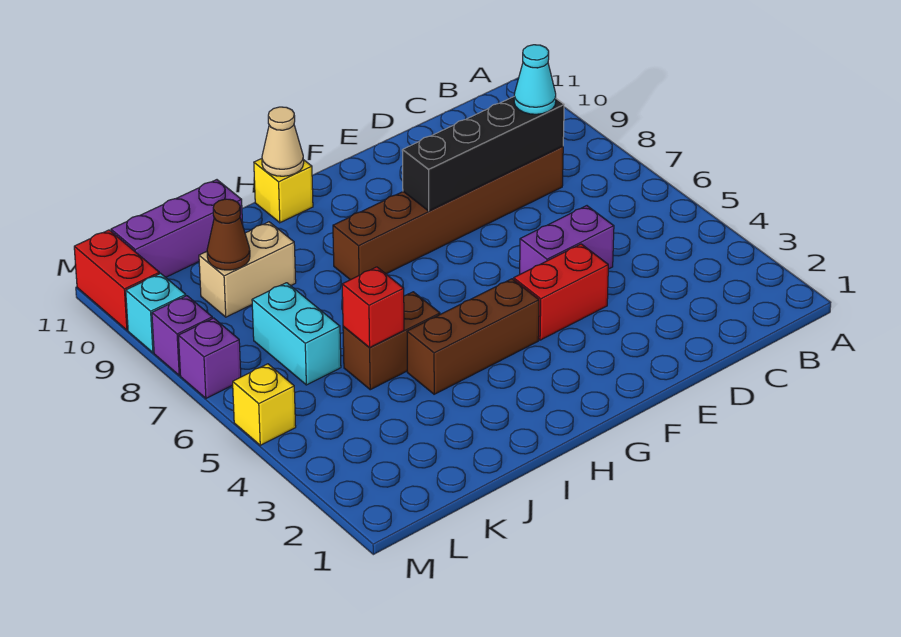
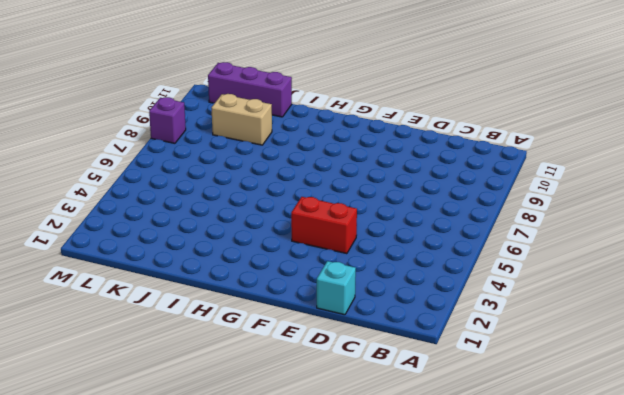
cyan 1x1 brick [317,261,356,315] -> cyan 1x1 brick moved to [126,273,186,353]
none -> brown 1x6 brick [333,146,563,280]
none -> purple 1x2 brick [520,206,614,274]
none -> brown 1x3 brick [407,279,539,394]

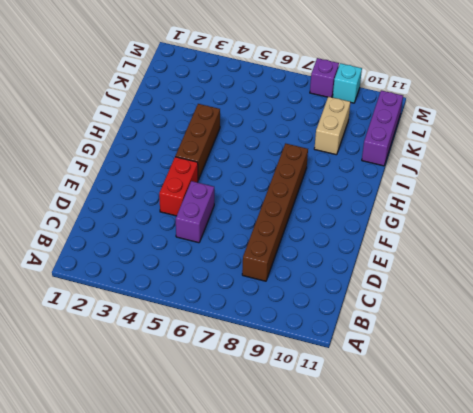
none -> yellow 1x1 brick [254,159,313,223]
none -> brown 1x2 brick [343,292,440,390]
none -> cyan 1x2 brick [252,283,341,385]

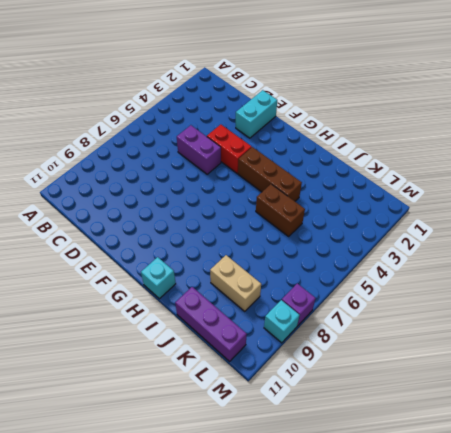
cyan 1x2 brick [236,90,277,138] -> cyan 1x2 brick moved to [252,283,341,385]
cyan 1x1 brick [141,257,176,299] -> yellow 1x1 brick [254,159,313,223]
none -> brown 1x6 brick [333,146,563,280]
none -> yellow 1x1 brick [233,364,296,445]
none -> purple 1x1 brick [178,318,241,398]

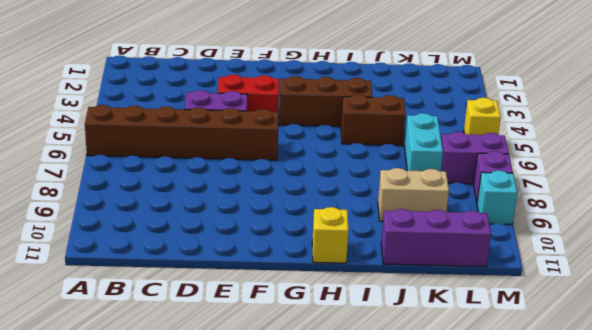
brown 1x6 brick [85,105,279,160] -> brown 1x6 brick moved to [333,146,563,280]
purple 1x2 brick [441,132,509,184] -> purple 1x1 brick [178,318,241,398]
none -> red 1x2 brick [74,230,160,330]
none -> black 1x4 brick [402,97,564,211]
none -> tan 1x1 cone [262,107,304,176]

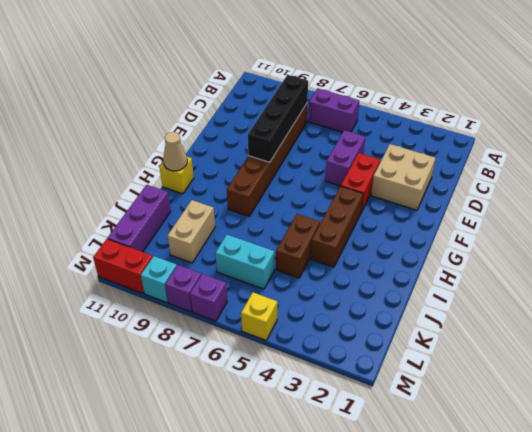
purple 1x2 brick [308,88,359,132] -> none
tan 2x2 brick [371,144,435,210] -> none
none -> red 1x1 brick [342,267,404,348]
none -> brown 1x1 cone [207,199,250,270]
none -> cyan 1x1 cone [514,45,556,114]

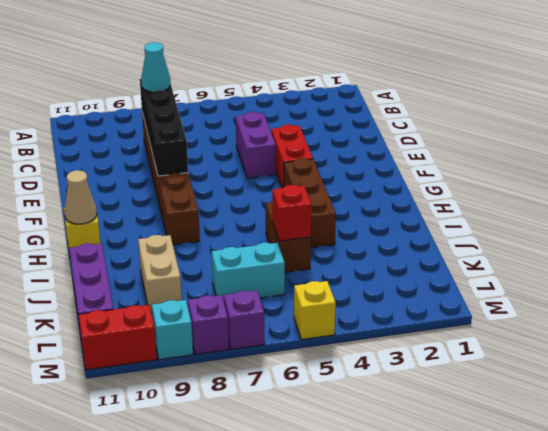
none -> brown 1x1 cone [207,199,250,270]

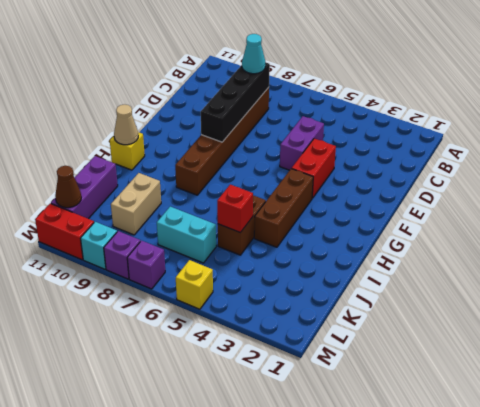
brown 1x1 cone [55,166,81,208] -> brown 1x1 cone moved to [207,199,250,270]

